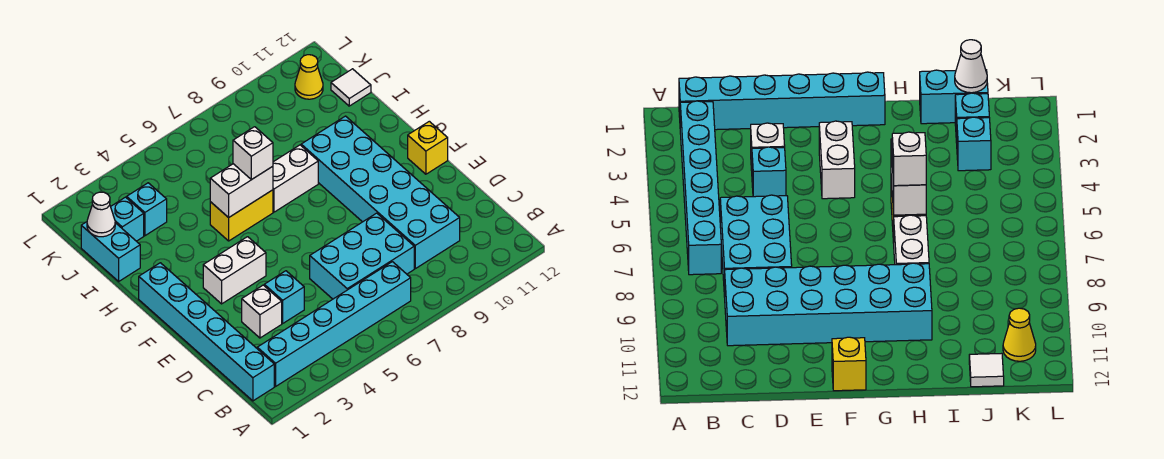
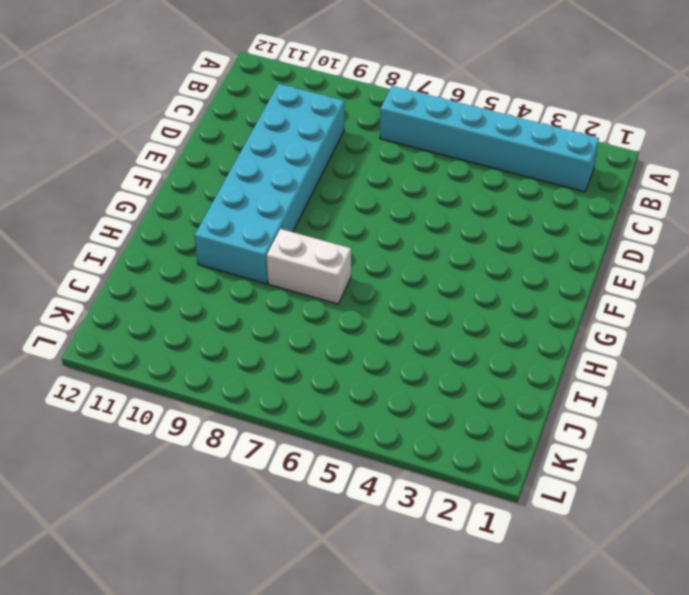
none -> cyan 1x6 brick [139,263,274,401]
none -> cyan 2x3 brick [310,213,414,299]
none -> white 1x1 brick [242,285,282,338]

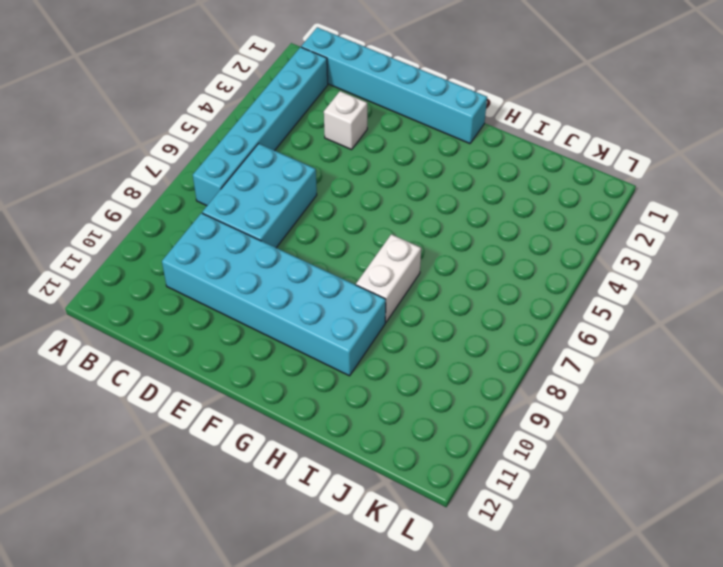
none -> cyan 1x1 brick [264,271,304,323]
none -> white 1x2 brick [203,237,266,304]
none -> yellow 1x1 brick [408,121,448,174]

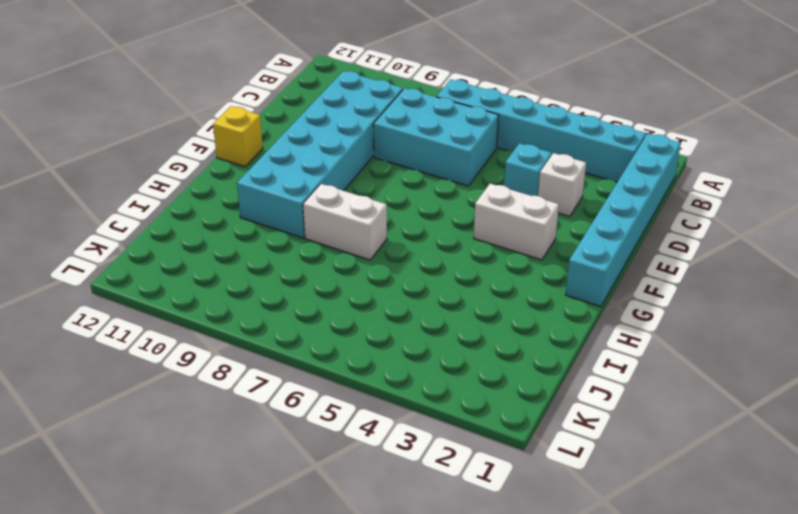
none -> yellow 1x2 brick [210,190,273,241]
none -> cyan 1x2 brick [81,222,140,281]
none -> cyan 1x1 brick [111,197,144,241]

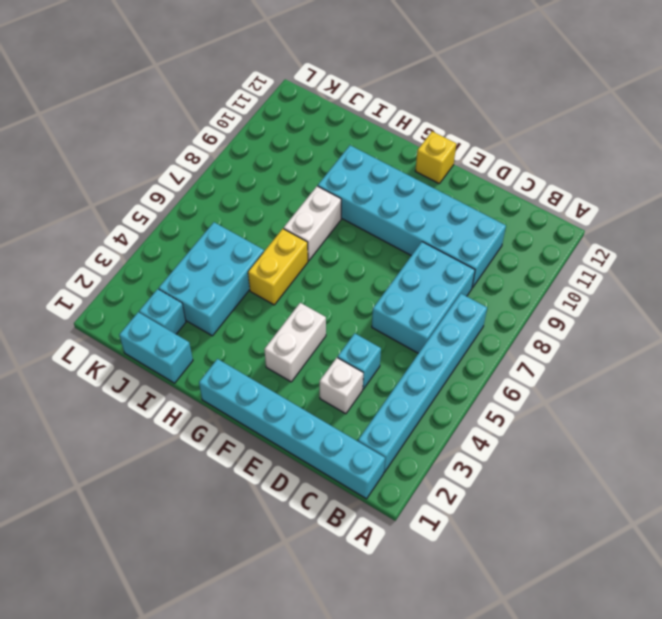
cyan 2x3 brick [159,222,264,336] -> cyan 1x1 brick [127,183,167,236]
none -> white 1x1 tile [331,69,371,106]
none -> yellow 1x1 cone [295,55,323,99]
none -> white 1x2 brick [210,164,273,218]

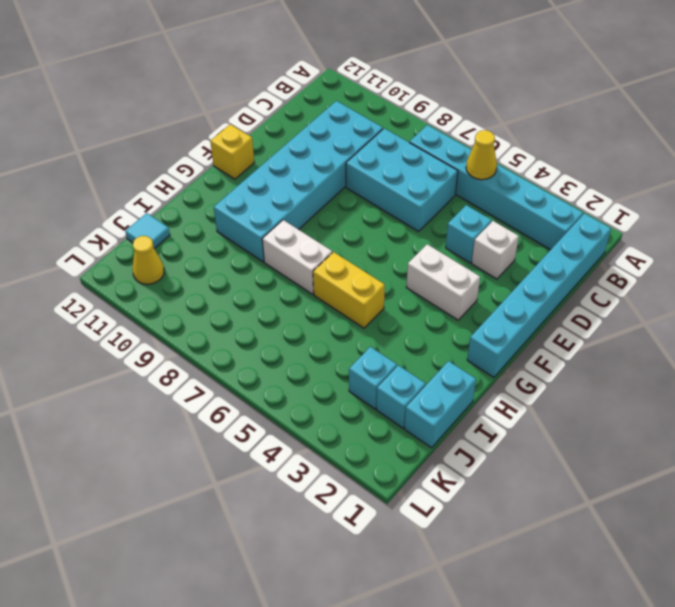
yellow 1x1 cone [466,130,497,180] -> none
cyan 1x1 tile [125,213,170,249] -> white 1x1 tile [331,69,371,106]
none -> white 1x2 brick [210,164,273,218]
none -> white 1x1 cone [87,192,115,237]
none -> white 1x1 brick [233,127,273,180]

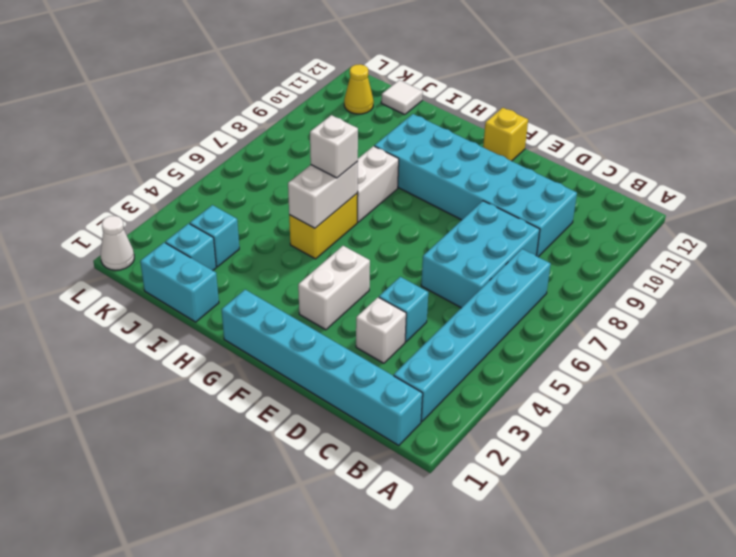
white 1x1 cone [101,216,134,270] -> white 1x1 cone moved to [87,192,115,237]

